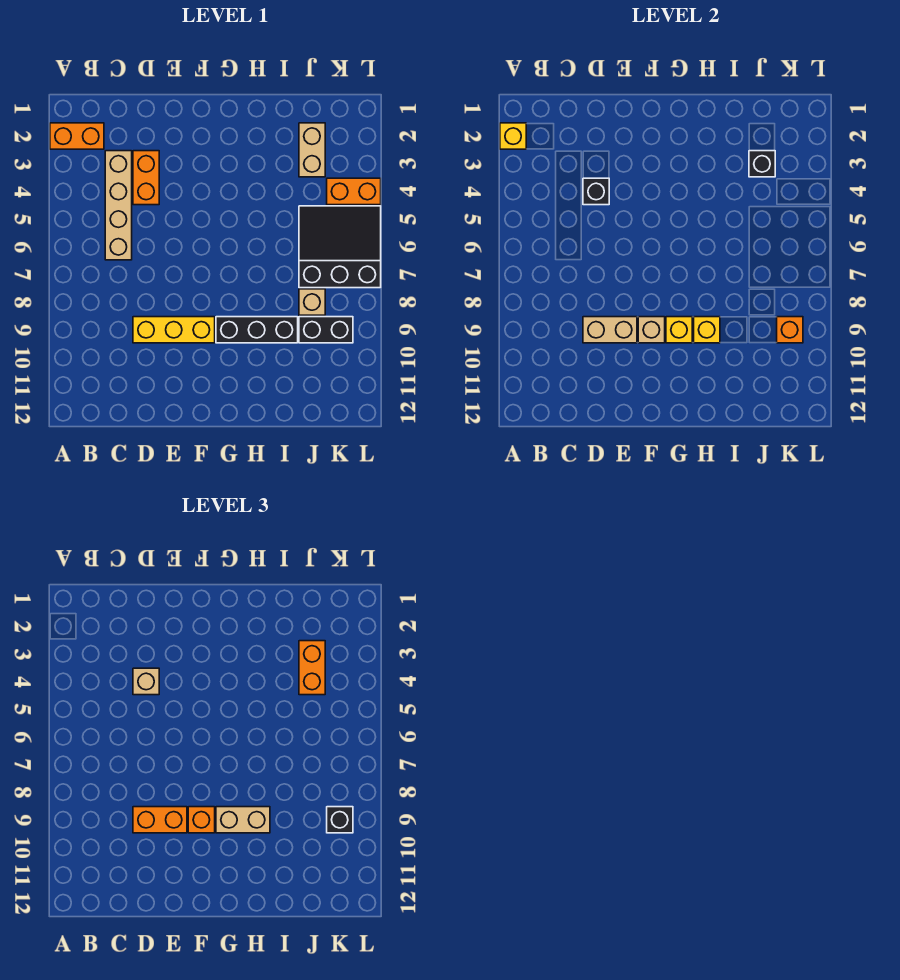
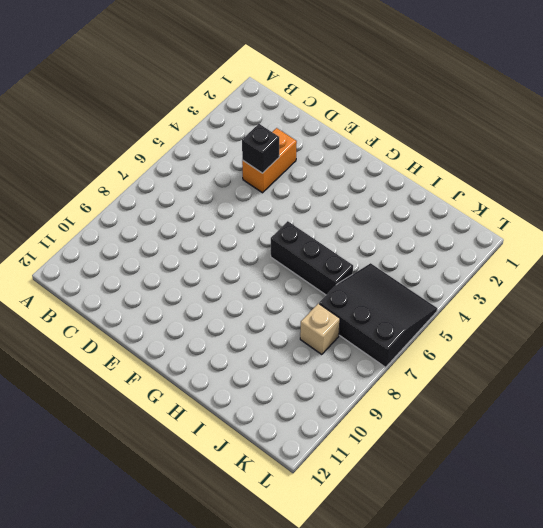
black 1x3 brick [271,221,353,295] -> black 1x3 brick moved to [216,317,298,343]
none -> orange 1x2 brick [50,123,104,149]
none -> tan 1x4 brick [105,151,132,260]
none -> yellow 1x3 brick [133,317,215,343]

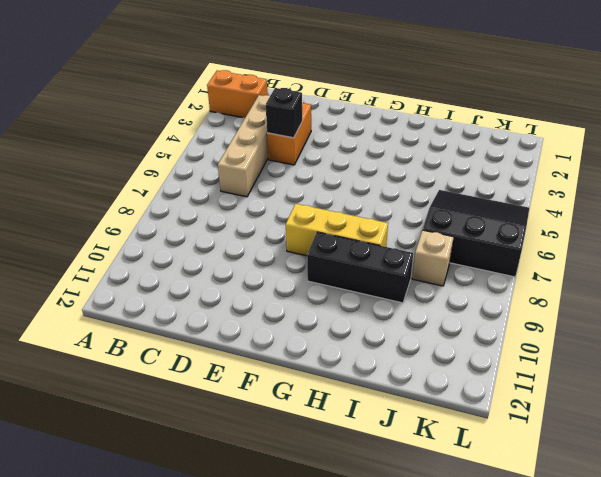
yellow 1x3 brick [286,204,388,256] -> yellow 1x3 brick moved to [133,317,215,343]
none -> tan 1x2 brick [299,123,325,177]
none -> black 1x2 brick [299,317,353,343]
none -> orange 1x2 brick [327,178,381,205]

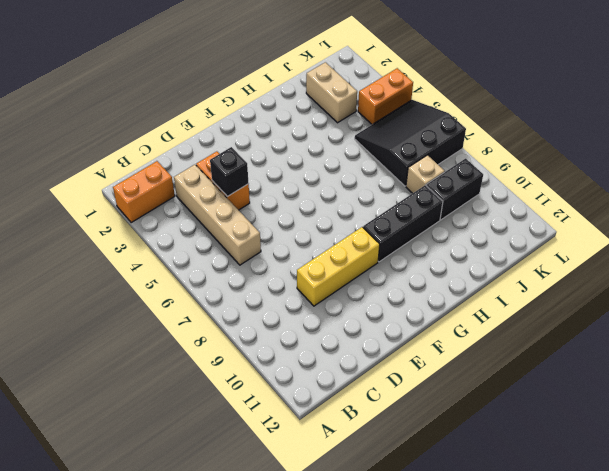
none -> yellow 1x1 brick [500,123,526,149]
none -> tan 1x2 brick [583,317,637,343]
none -> tan 1x1 brick [638,317,665,343]

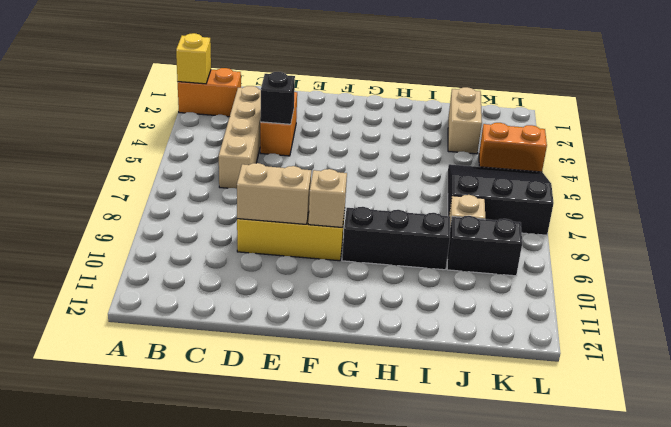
none -> yellow 1x1 brick [666,317,692,343]
none -> yellow 1x1 brick [694,317,720,343]
none -> black 1x1 brick [749,151,775,177]

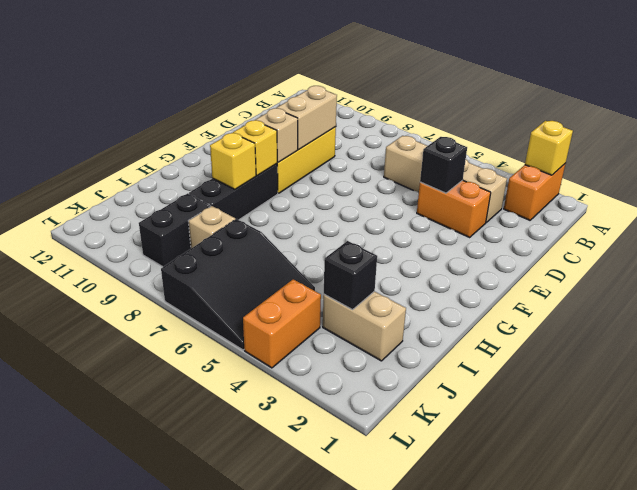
none -> orange 1x1 brick [777,317,803,343]
none -> tan 1x1 brick [133,668,159,695]
none -> orange 1x2 brick [133,807,187,833]

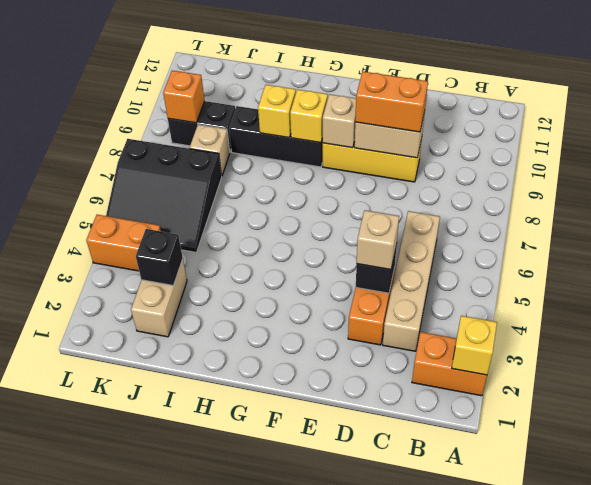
none -> orange 1x1 brick [188,807,215,833]
none -> tan 1x2 brick [216,807,270,833]
none -> orange 1x2 brick [299,641,325,695]

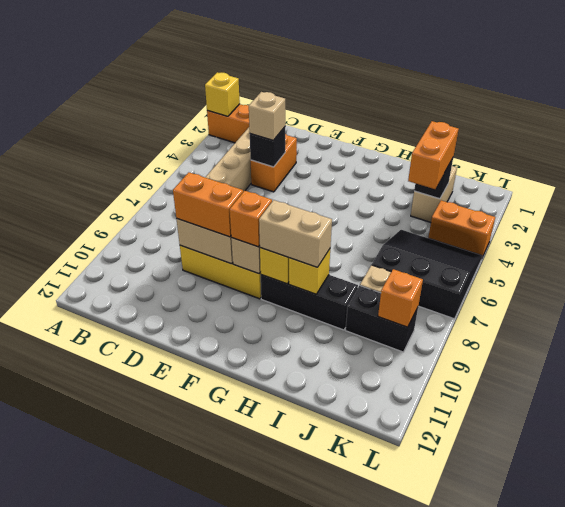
none -> black 1x1 brick [327,807,353,833]

